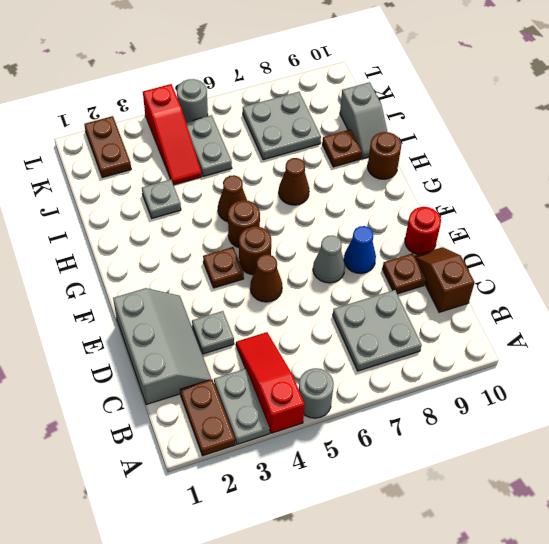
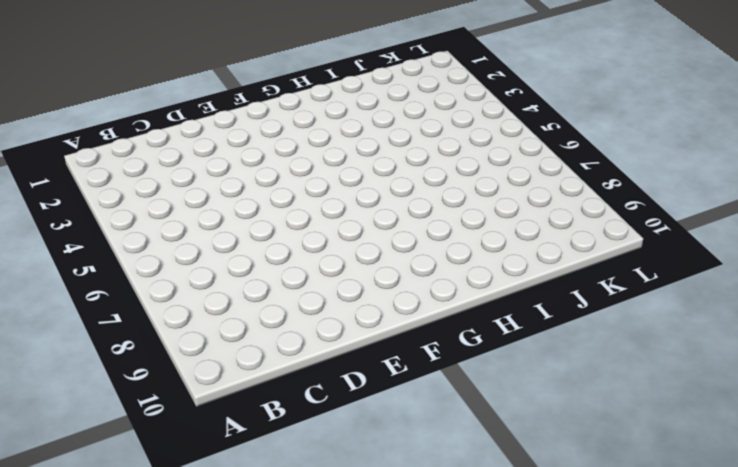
none -> brown 1x2 plate [180,379,235,456]
none -> grey 1x2 plate [214,369,270,444]
none -> red 1x3 slope [236,332,305,433]

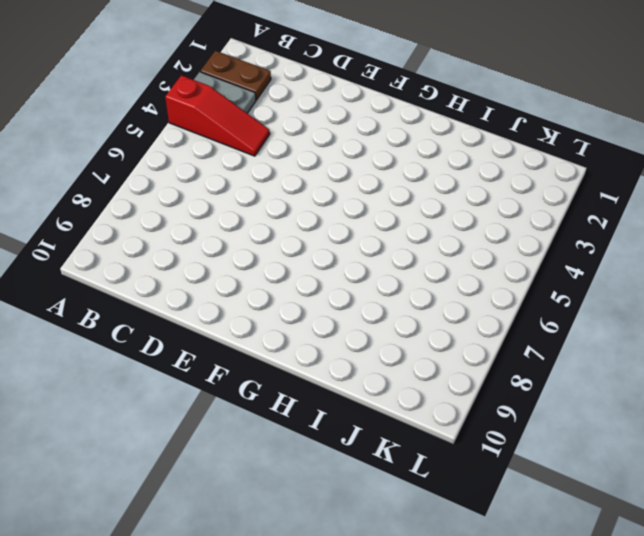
none -> grey 1x1 round brick [299,368,334,418]
none -> grey 2x2 plate [333,290,422,371]
none -> grey 2x3 slope [113,288,211,405]

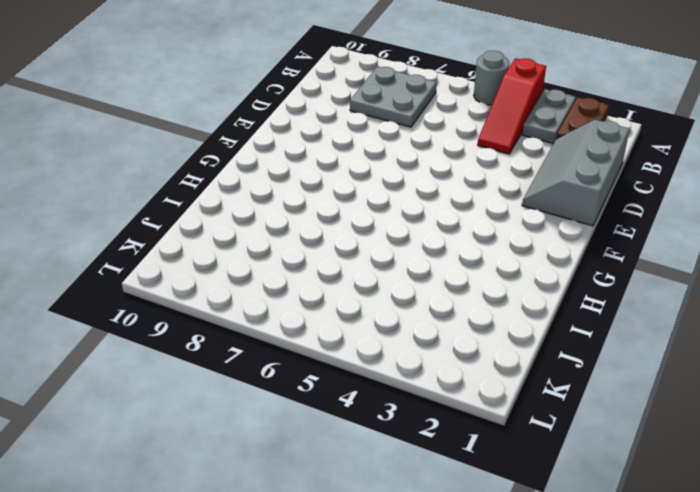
none -> brown 1x2 slope [415,247,475,312]
none -> grey 1x1 plate [192,311,234,354]
none -> brown 1x1 plate [382,253,425,294]

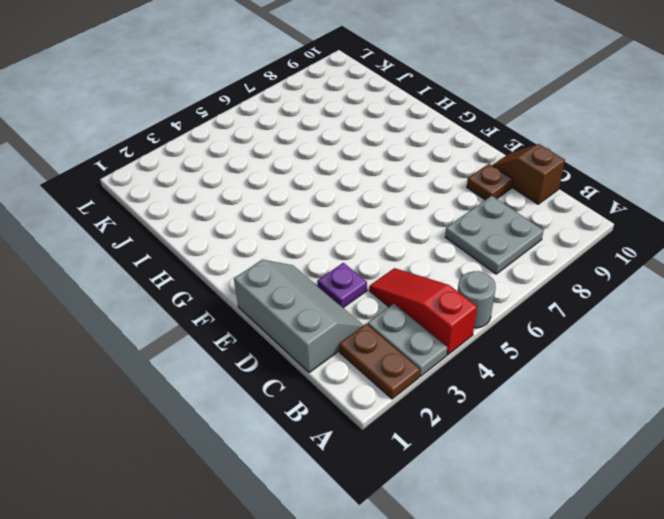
purple 1x1 plate [318,263,367,308] -> grey 1x1 plate [192,311,234,354]
none -> brown 1x1 cone [250,254,282,302]
none -> grey 1x1 cone [313,235,345,283]
none -> blue 1x1 cone [344,226,376,273]

